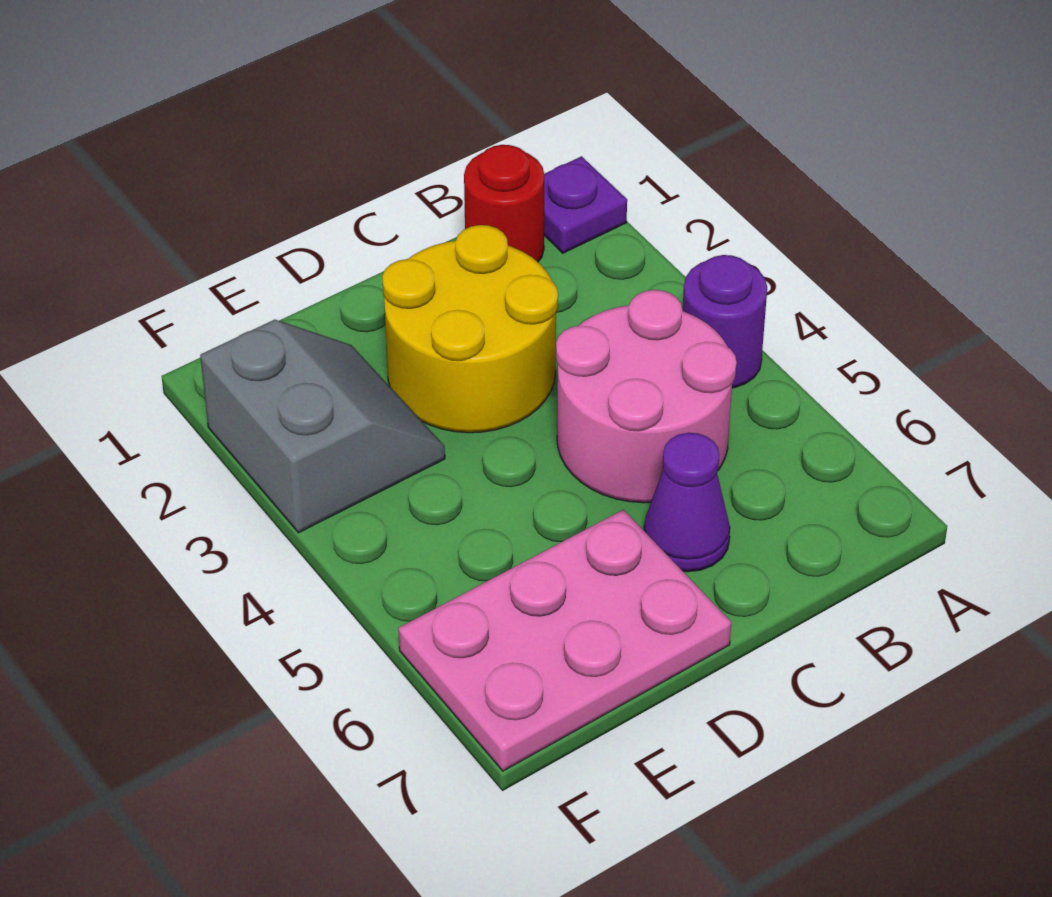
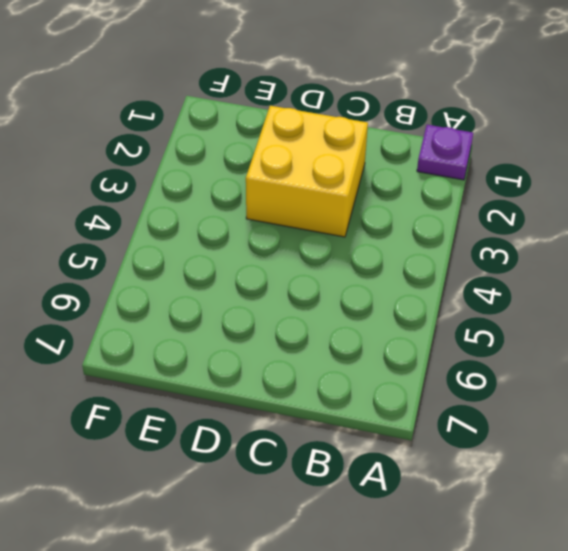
yellow 2x2 brick [246,106,368,237] -> yellow 2x2 round brick [382,225,558,433]
none -> purple 1x1 round brick [683,255,767,388]
none -> red 1x1 round brick [464,145,544,262]

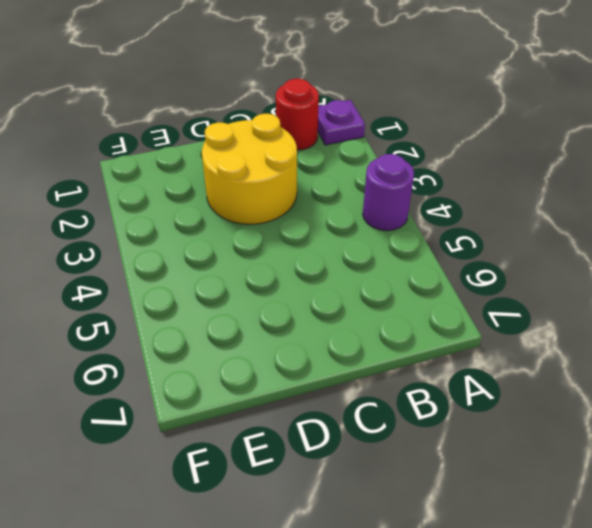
none -> pink 2x2 round brick [556,290,737,503]
none -> purple 1x1 cone [644,433,730,572]

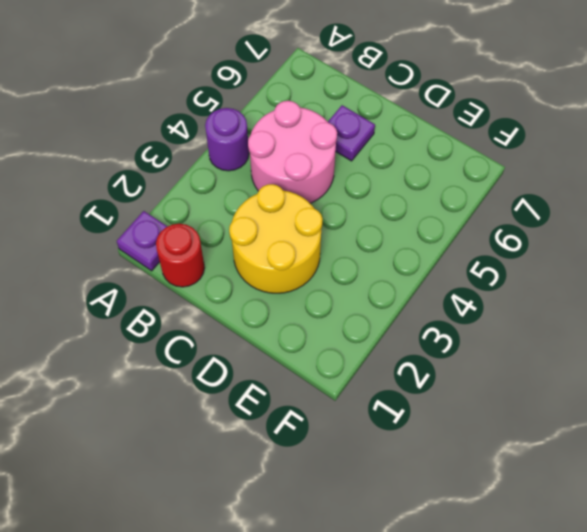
purple 1x1 plate [328,105,375,161] -> purple 1x1 cone [644,433,730,572]
none -> pink 2x3 plate [399,510,731,771]
none -> grey 2x2 slope [200,320,445,533]

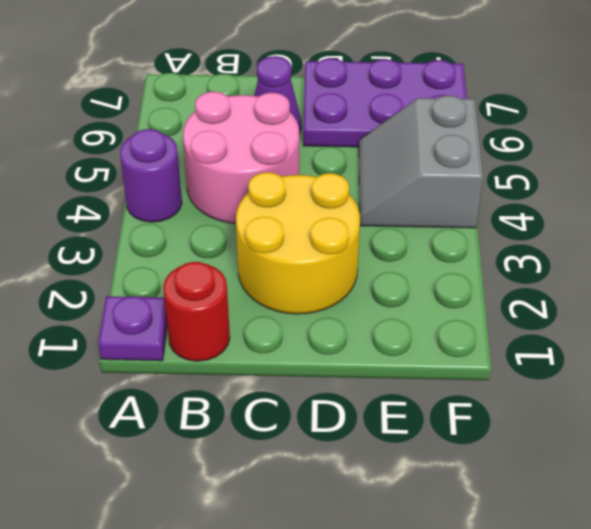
purple 2x3 plate [303,58,467,147] -> pink 2x3 plate [399,510,731,771]
grey 2x2 slope [359,95,483,228] -> grey 2x2 slope moved to [200,320,445,533]

